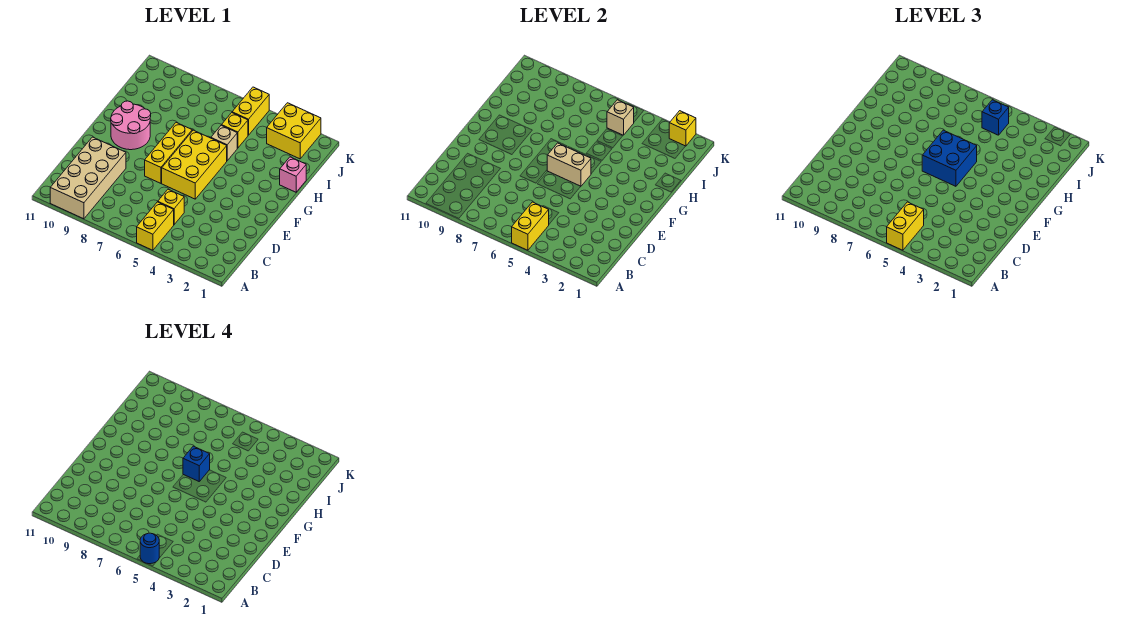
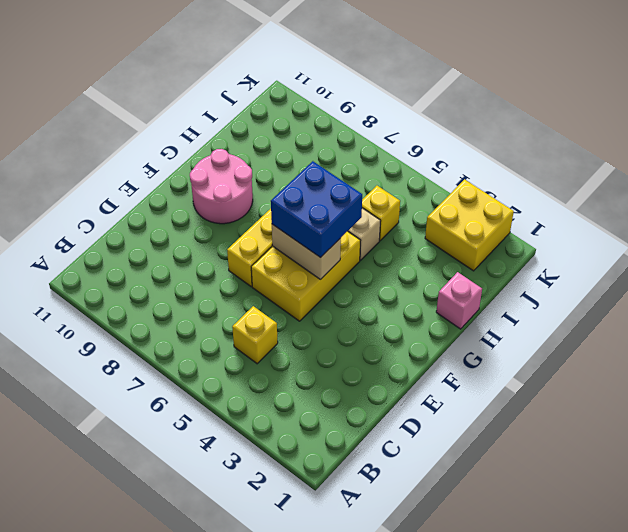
none -> yellow 1x2 brick [137,202,174,250]
none -> tan 2x4 brick [50,137,126,219]
none -> yellow 1x2 brick [232,87,269,135]

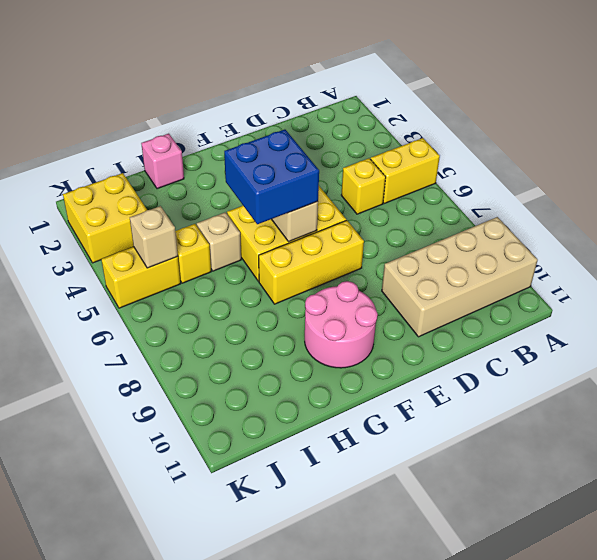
none -> yellow 1x2 brick [512,202,549,250]
none -> yellow 1x1 brick [669,111,696,146]
none -> yellow 1x2 brick [887,202,924,250]

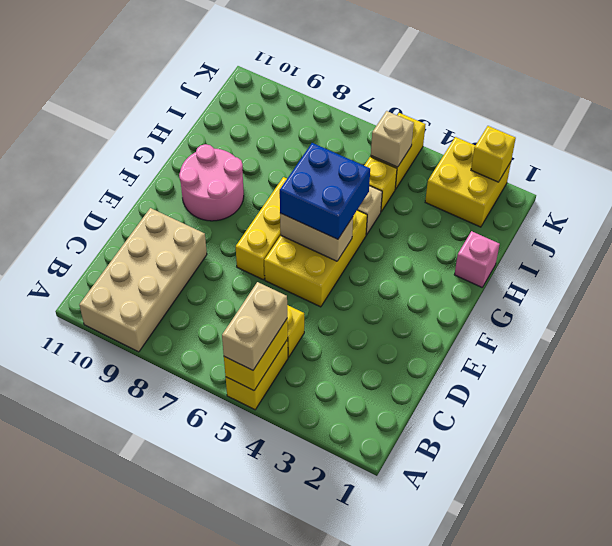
tan 1x2 brick [222,282,287,370] -> yellow 1x2 brick [887,202,924,250]
none -> blue 1x1 brick [982,100,1009,135]
none -> blue 1x1 round brick [140,533,159,564]
none -> blue 1x1 brick [183,446,210,481]

